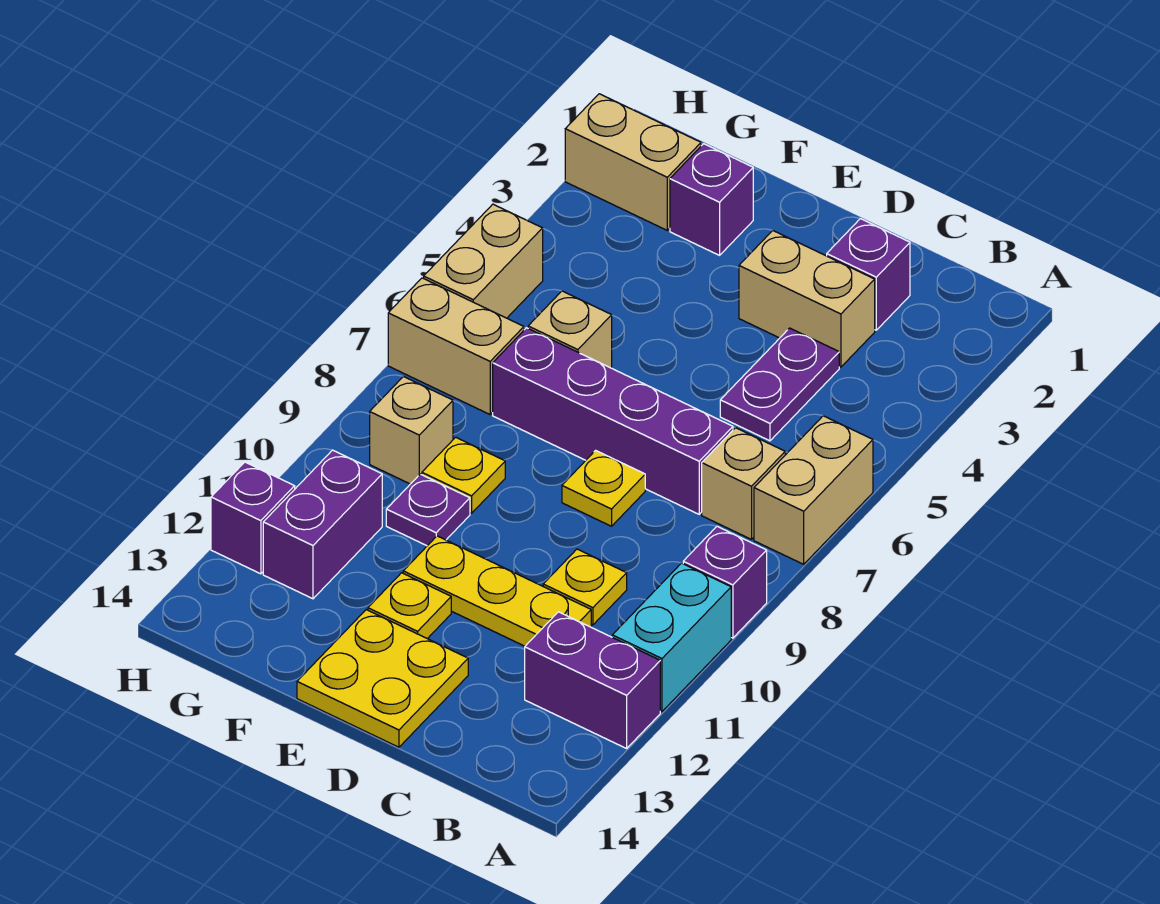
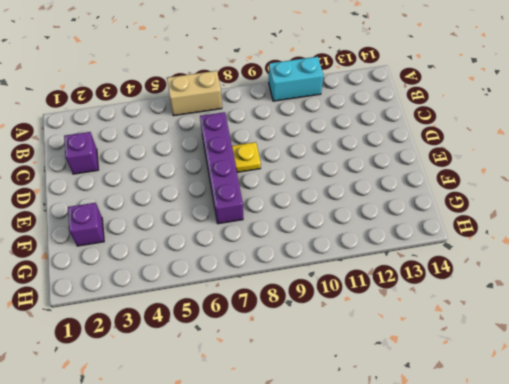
none -> purple 1x1 brick [683,526,767,638]
none -> purple 1x2 brick [525,612,660,748]
none -> tan 1x1 brick [702,428,785,539]

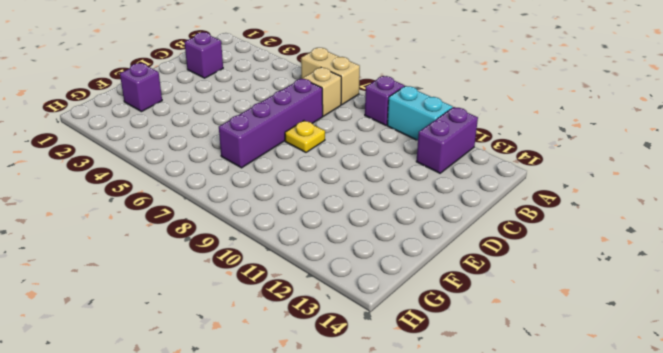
none -> tan 1x2 brick [739,231,875,367]
none -> purple 1x2 plate [720,328,839,441]
none -> yellow 1x1 plate [543,549,627,625]

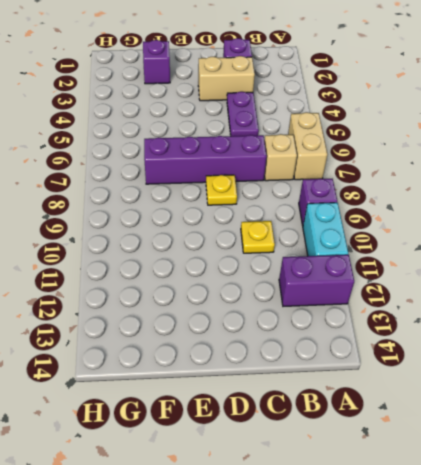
none -> yellow 1x3 plate [403,536,591,646]
none -> yellow 2x2 plate [297,610,468,747]
none -> yellow 1x1 plate [368,573,451,639]

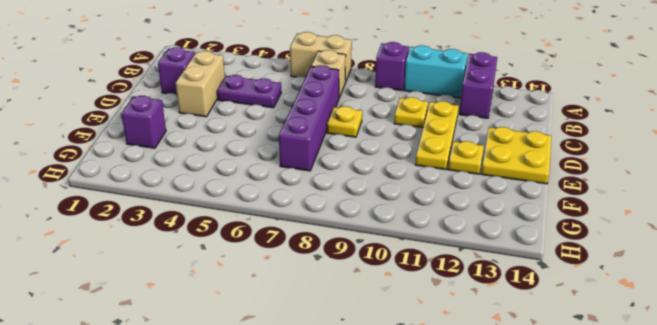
none -> tan 1x1 brick [528,291,612,368]
none -> yellow 1x1 plate [422,437,505,513]
none -> purple 1x1 plate [386,474,470,546]

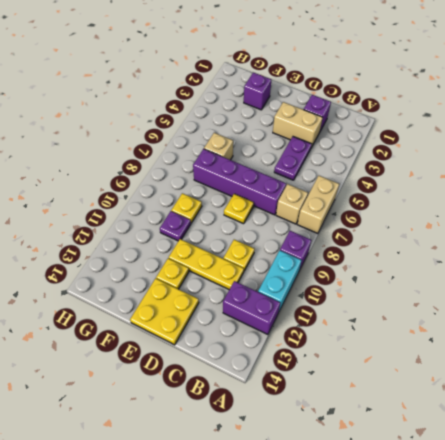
none -> tan 1x2 brick [565,94,701,230]
none -> tan 1x2 brick [388,278,524,414]
none -> tan 1x1 brick [370,377,453,484]

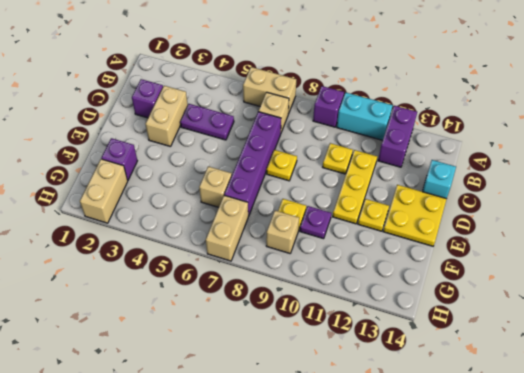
cyan 1x1 brick [422,160,456,199] -> none
none -> purple 1x2 brick [263,450,382,599]
none -> tan 1x2 brick [424,204,543,318]
none -> purple 1x1 brick [211,462,295,574]

